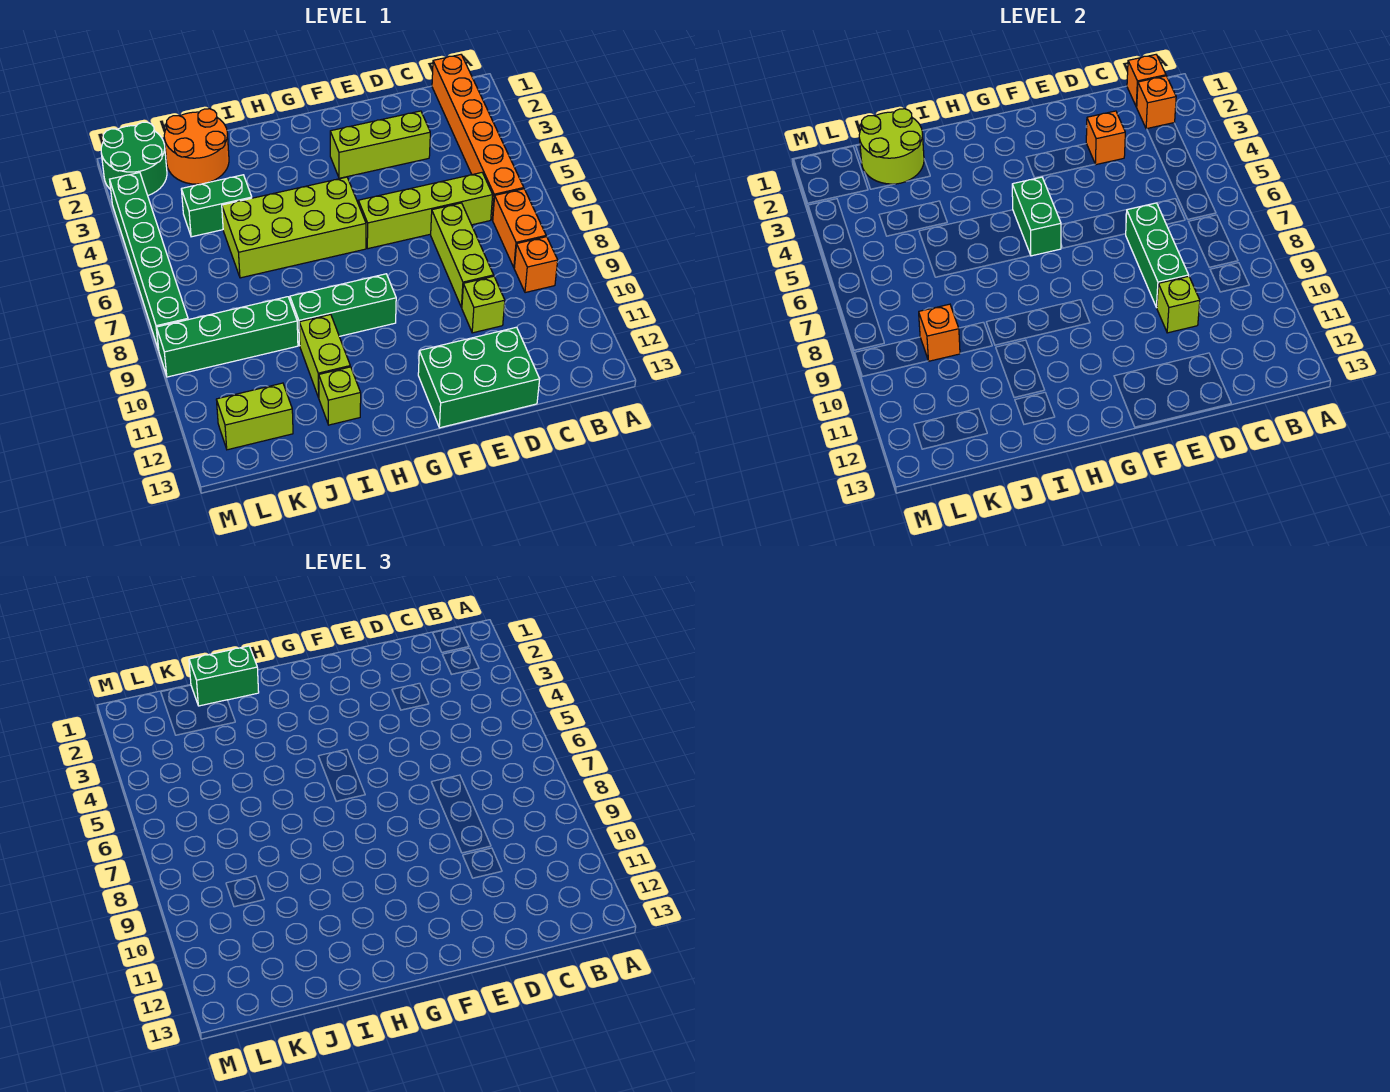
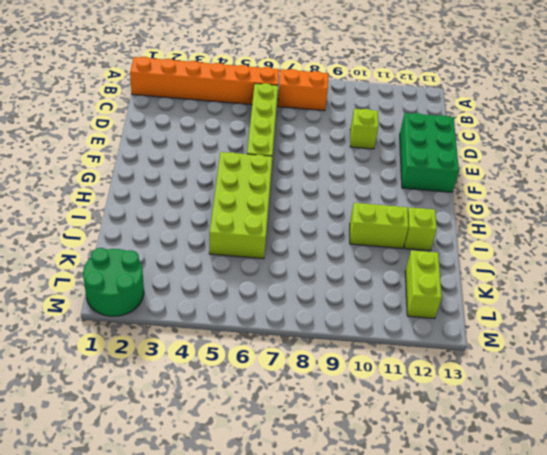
none -> orange 1x1 brick [514,237,558,293]
none -> lime 1x3 brick [330,111,430,178]
none -> lime 1x3 brick [431,203,494,307]

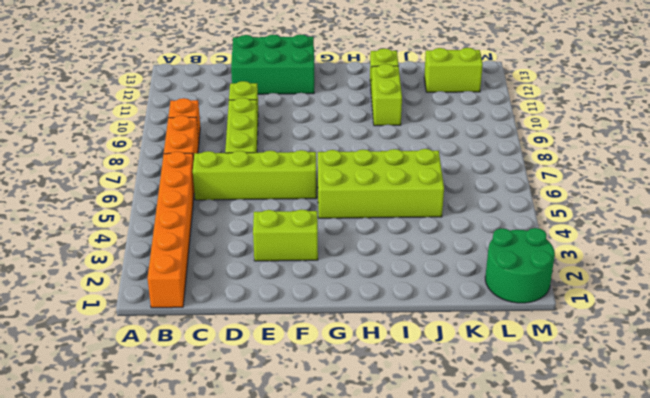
lime 1x2 brick [253,209,318,261] -> lime 1x3 brick [330,111,430,178]
none -> green 1x3 brick [290,274,396,346]
none -> orange 2x2 round brick [164,109,229,184]
none -> green 1x2 brick [181,175,252,237]

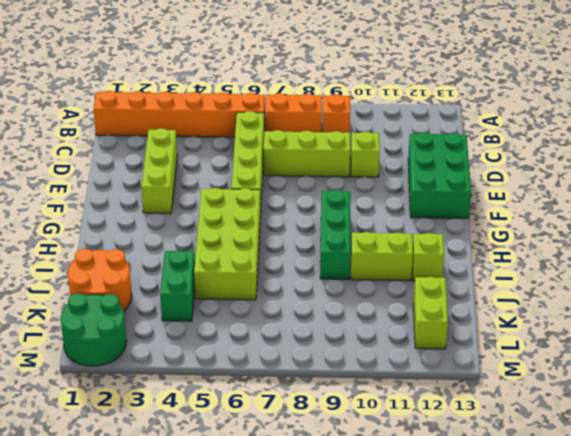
none -> green 1x4 brick [156,297,298,377]
none -> green 1x6 brick [110,173,188,350]
none -> orange 1x1 brick [1127,55,1166,107]

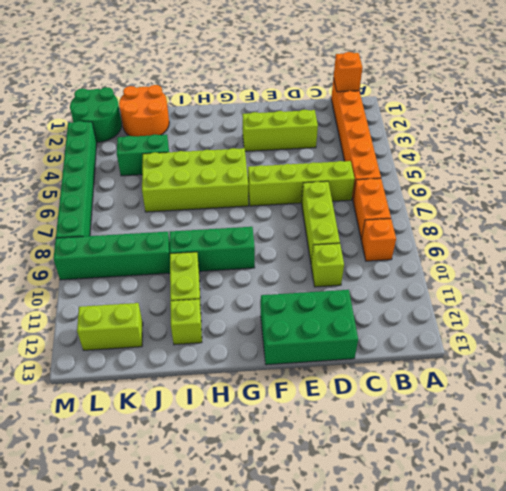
none -> orange 1x1 brick [1137,76,1176,129]
none -> orange 1x1 brick [1086,111,1125,165]
none -> green 1x3 brick [1126,203,1189,307]

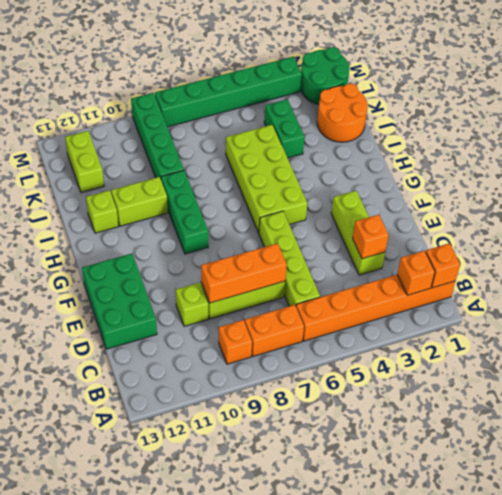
orange 1x3 brick [201,243,287,303] -> green 1x3 brick [1126,203,1189,307]
none -> lime 1x1 brick [1157,276,1200,333]
none -> green 1x2 brick [1012,177,1061,256]
none -> lime 2x2 round brick [859,109,924,184]

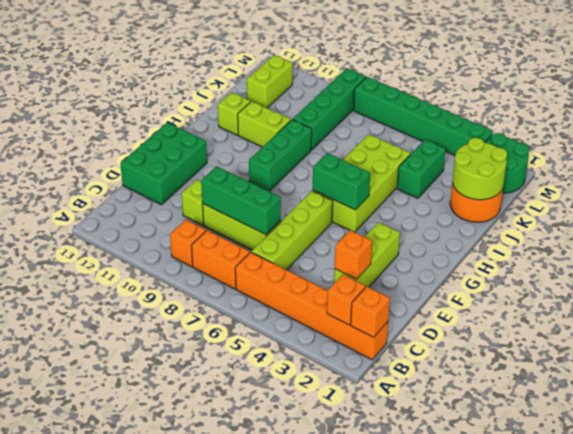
none -> lime 1x1 brick [1157,276,1200,333]
none -> orange 1x1 brick [919,304,960,361]
none -> green 1x2 brick [189,646,259,706]

